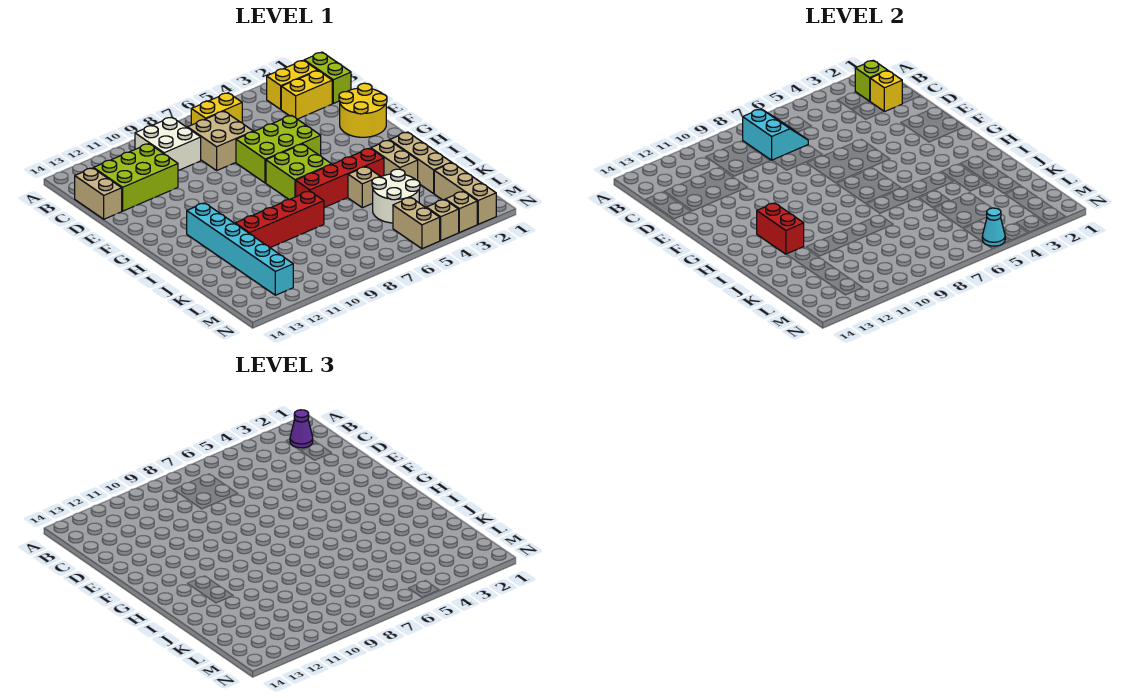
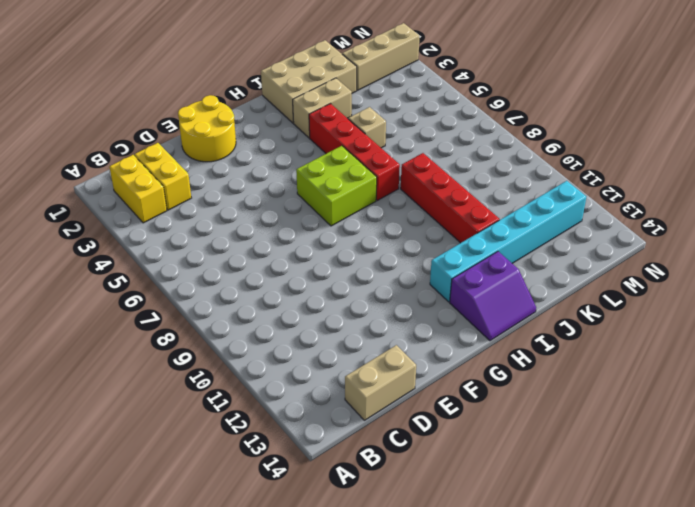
purple 2x2 slope [450,251,536,341] -> none
tan 2x3 brick [261,40,357,123] -> tan 1x3 brick [390,132,452,193]
none -> lime 1x2 brick [304,52,351,103]
none -> yellow 1x2 brick [191,93,242,125]
none -> white 2x2 brick [135,117,201,171]

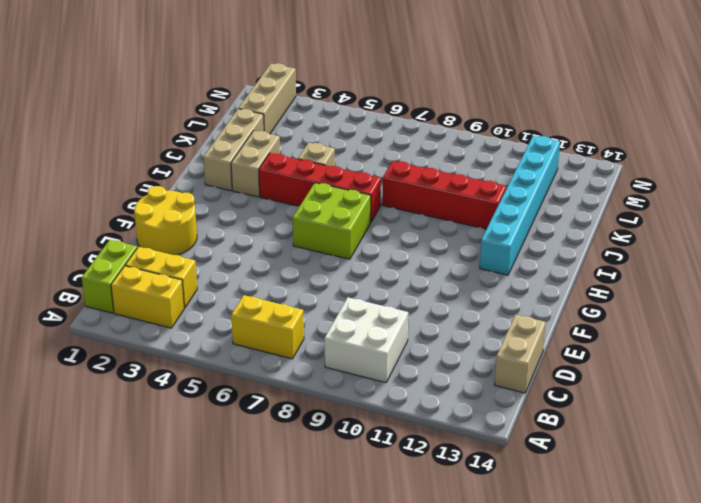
none -> tan 2x2 brick [188,111,253,170]
none -> lime 2x3 brick [94,144,178,211]
none -> lime 2x3 brick [236,115,321,183]

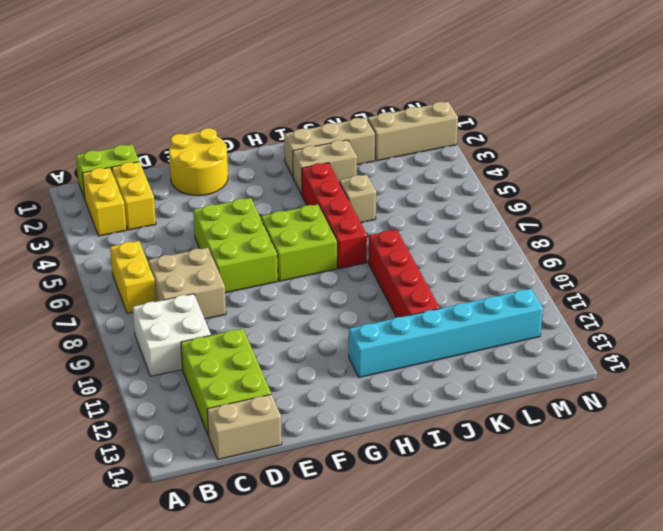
none -> white 2x2 round brick [372,169,420,223]
none -> tan 1x2 brick [393,197,440,249]
none -> tan 1x1 brick [445,191,477,232]

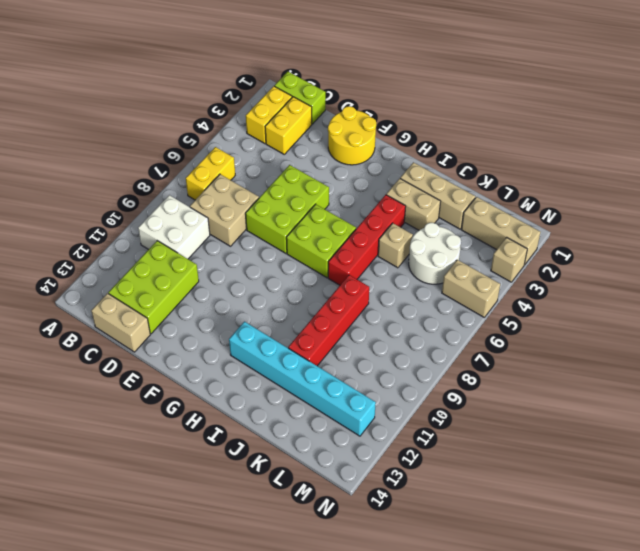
none -> tan 1x1 brick [427,199,459,241]
none -> lime 1x1 brick [855,60,887,101]
none -> cyan 2x2 slope [743,109,808,160]

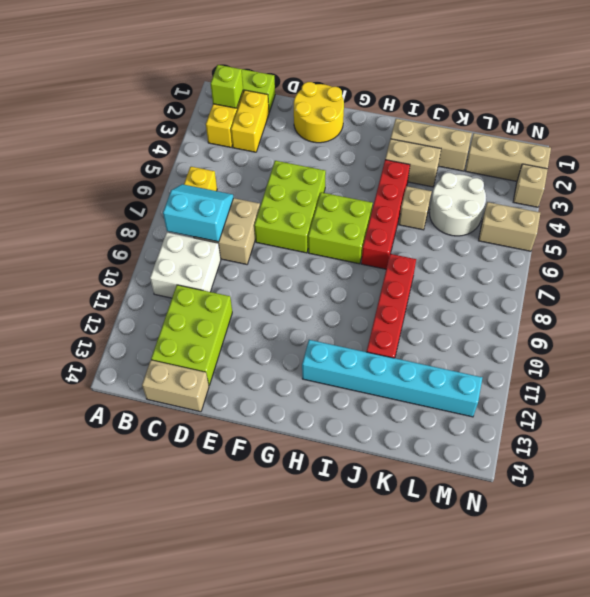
none -> tan 1x1 brick [427,199,459,241]
none -> yellow 1x1 brick [870,71,902,112]
none -> red 1x2 brick [757,203,804,254]

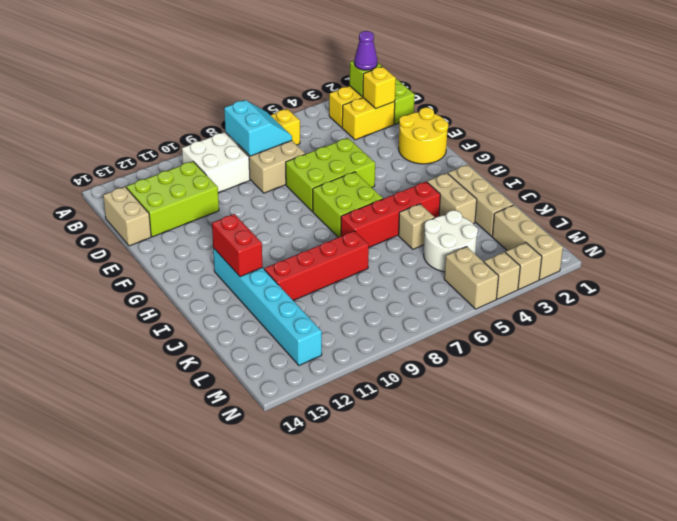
none -> cyan 1x1 cone [982,208,1005,246]

